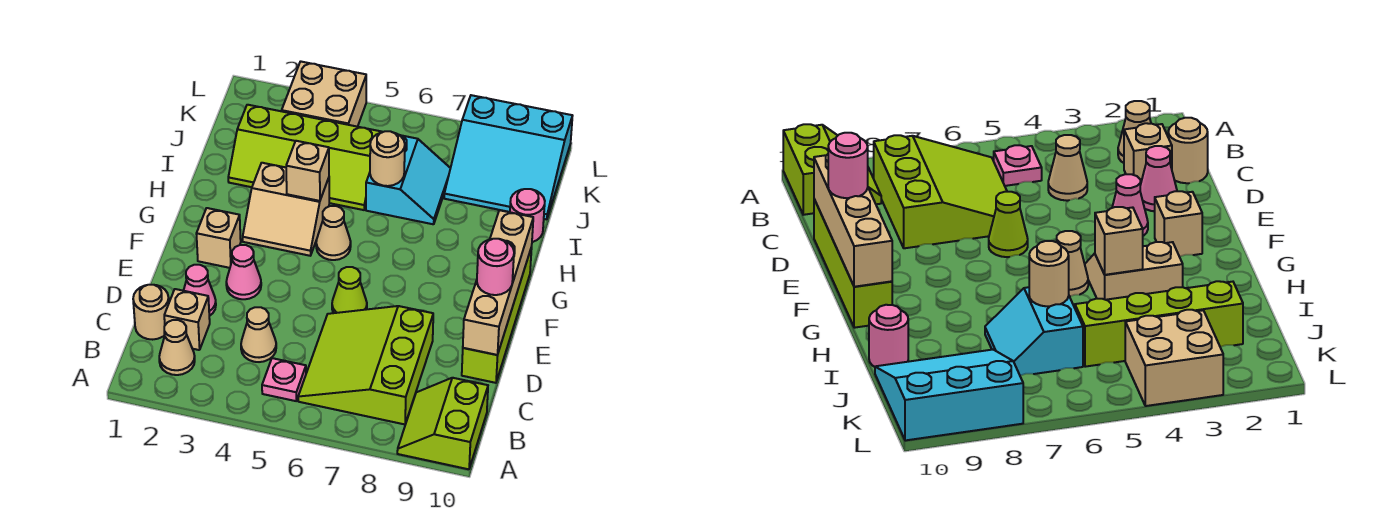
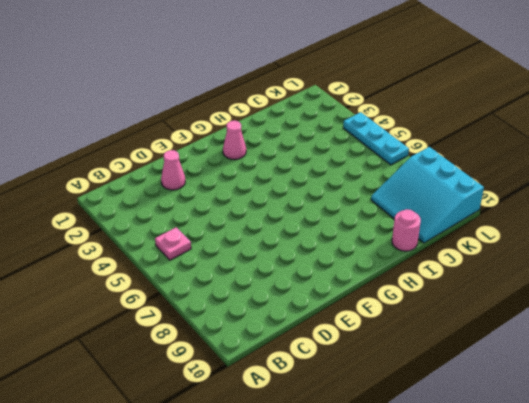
pink 1x1 cone [223,121,246,160] -> pink 1x1 cone moved to [226,245,261,299]
cyan 1x3 plate [343,112,409,165] -> tan 2x2 brick [282,61,366,127]
none -> lime 2x2 slope [397,378,488,469]
none -> tan 1x1 cone [159,320,195,375]
none -> lime 3x3 slope [298,306,433,424]

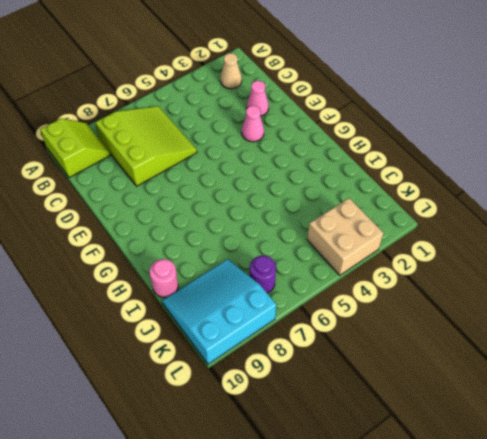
purple 1x1 round brick [250,255,276,293] -> none
none -> pink 1x1 plate [262,358,306,401]
none -> tan 1x1 round brick [133,285,169,340]
none -> tan 1x1 brick [164,289,210,350]

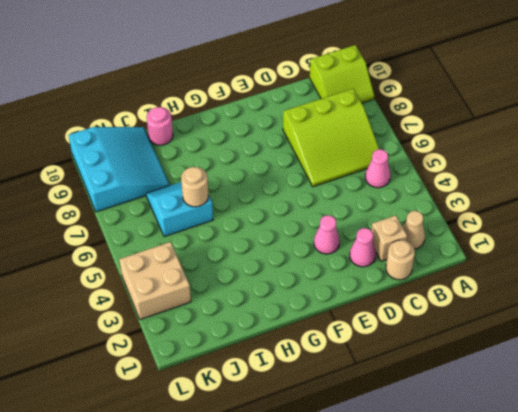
pink 1x1 cone [365,149,390,188] -> pink 1x1 plate [262,358,306,401]
none -> tan 1x1 cone [241,307,276,362]
none -> lime 1x4 brick [462,247,532,383]
none -> lime 1x1 cone [332,267,367,313]

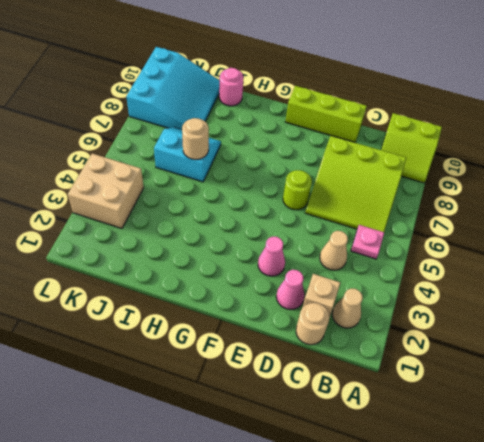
lime 1x3 brick [285,86,367,142] -> lime 1x4 brick [462,247,532,383]
lime 1x1 round brick [283,170,312,210] -> lime 1x1 cone [332,267,367,313]
none -> tan 1x1 brick [196,208,241,268]
none -> tan 2x2 slope [243,163,329,256]
none -> tan 1x1 cone [316,206,351,260]

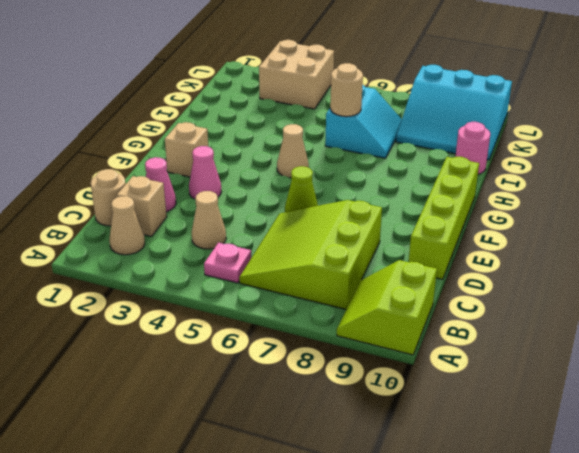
none -> tan 2x2 slope [243,163,329,256]
none -> lime 2x4 slope [228,105,382,210]
none -> tan 1x4 brick [463,210,533,355]

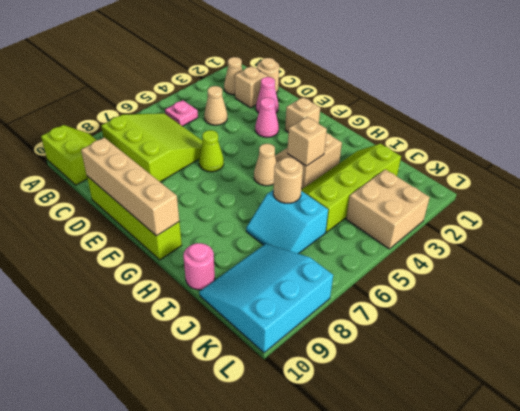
none -> pink 1x1 round brick [477,239,514,295]

